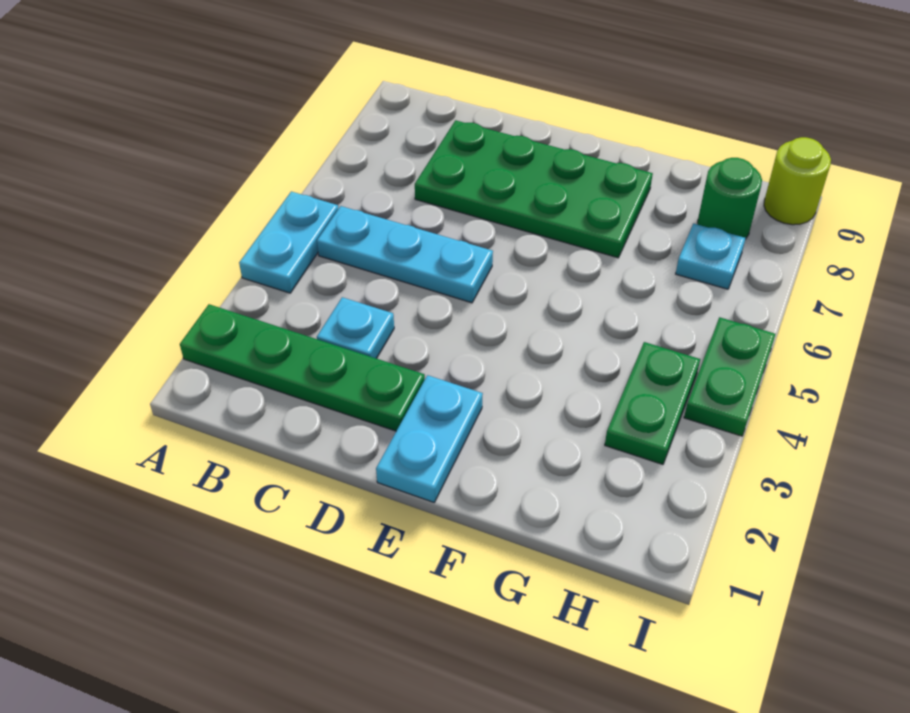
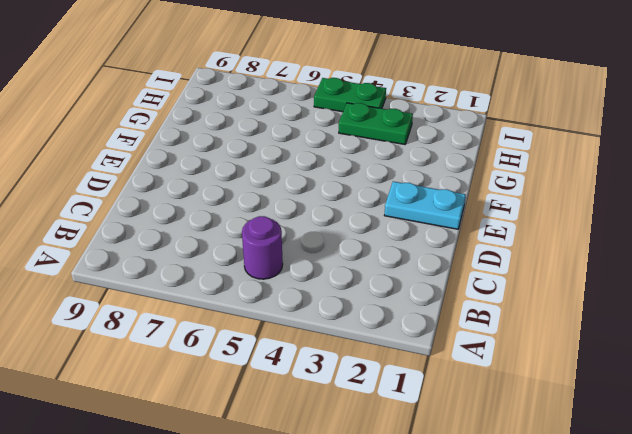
purple 1x1 round brick [242,216,283,279] -> cyan 1x3 plate [317,206,493,303]
none -> green 1x4 plate [180,304,425,431]
none -> cyan 1x2 plate [239,191,338,293]

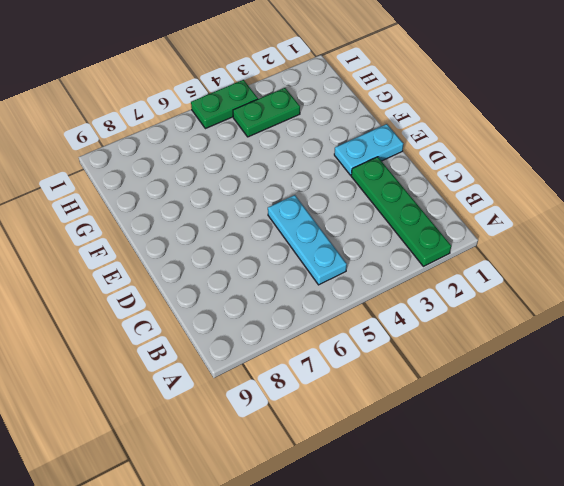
none -> cyan 1x2 plate [239,191,338,293]
none -> cyan 1x1 plate [317,297,394,358]

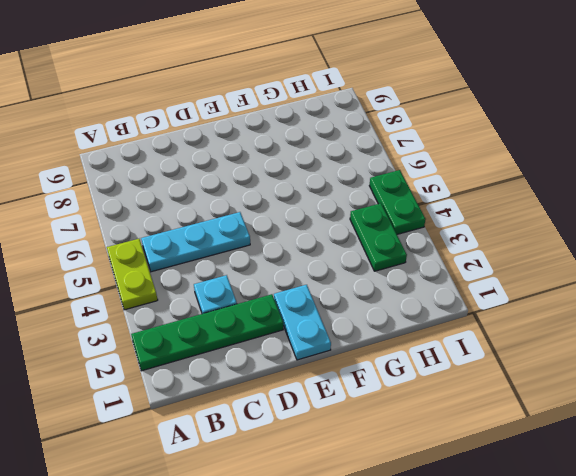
lime 1x2 plate [107,239,158,310] -> cyan 1x2 plate [239,191,338,293]
none -> green 2x4 plate [415,120,653,258]
none -> cyan 1x1 plate [676,224,745,289]

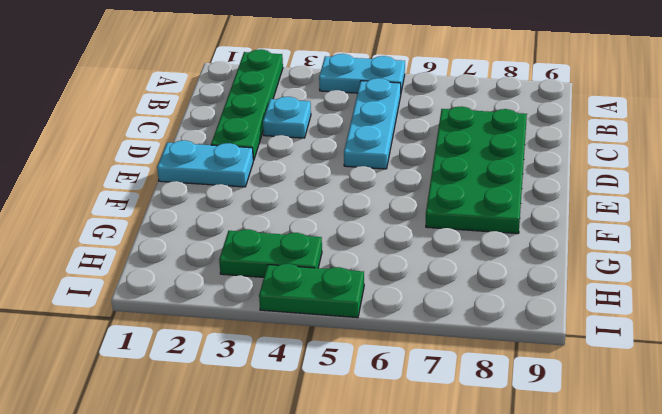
none -> cyan 1x1 plate [676,224,745,289]
none -> green 1x1 round brick [697,158,762,239]

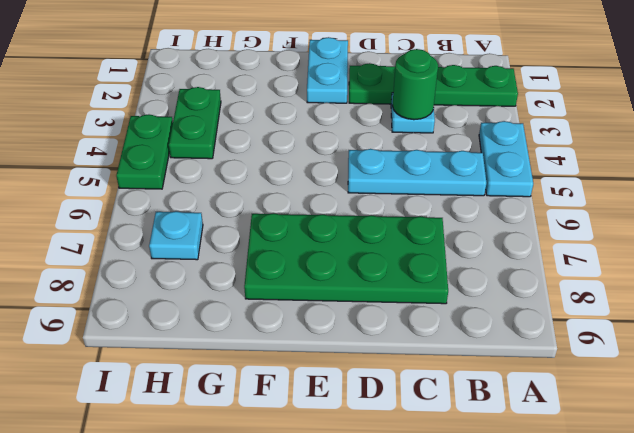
green 1x1 round brick [392,49,438,120] -> green 1x1 round brick moved to [697,158,762,239]
none -> lime 1x1 round brick [764,137,831,225]

